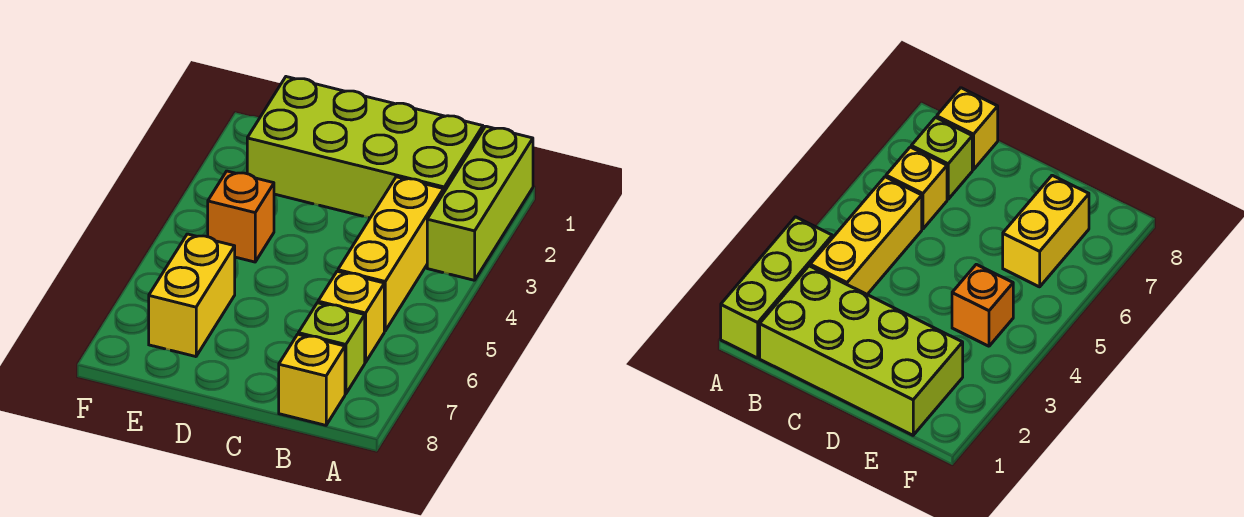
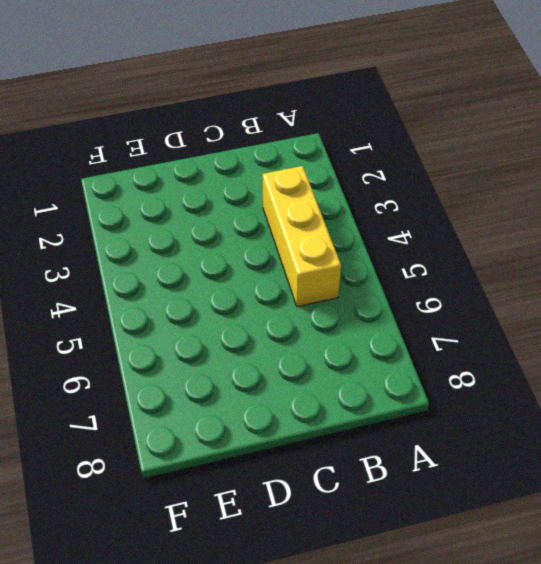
none -> lime 1x3 brick [427,126,533,280]
none -> lime 2x4 brick [247,77,483,218]

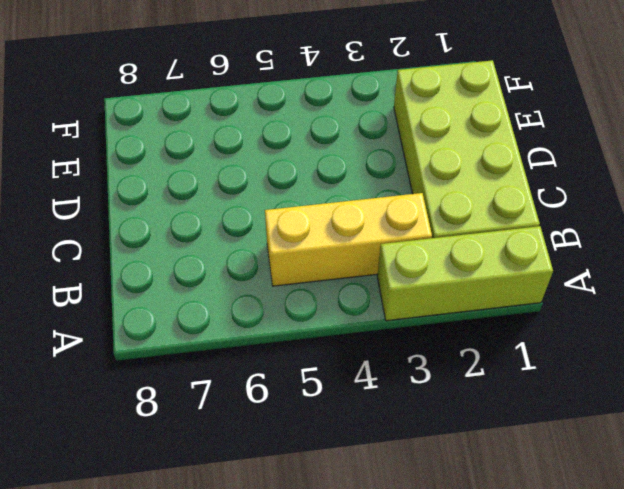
none -> yellow 1x1 brick [318,271,384,362]
none -> lime 1x1 brick [298,303,365,394]

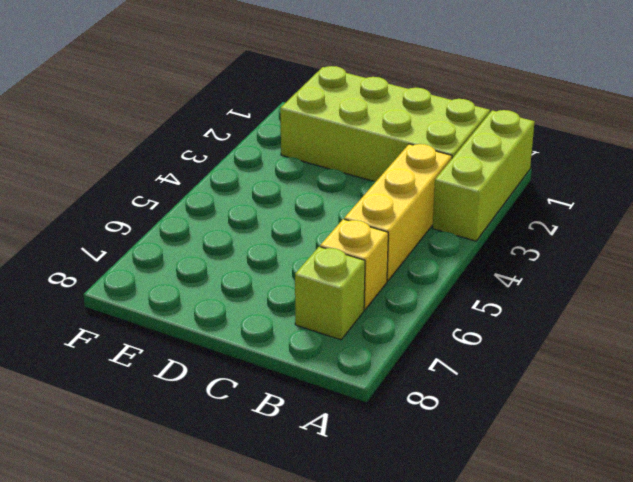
none -> yellow 1x1 brick [279,334,345,425]
none -> orange 1x1 brick [208,171,274,262]

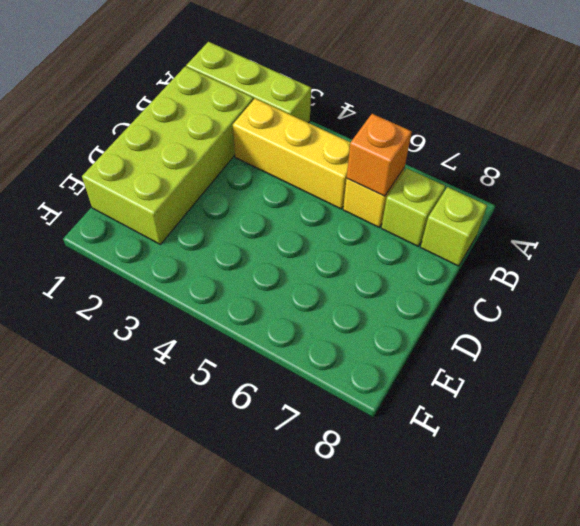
orange 1x1 brick [347,114,412,196] -> orange 1x1 brick moved to [208,171,274,262]
lime 1x1 brick [421,187,487,266] -> yellow 1x1 brick [279,334,345,425]
none -> yellow 1x2 brick [149,234,235,357]

